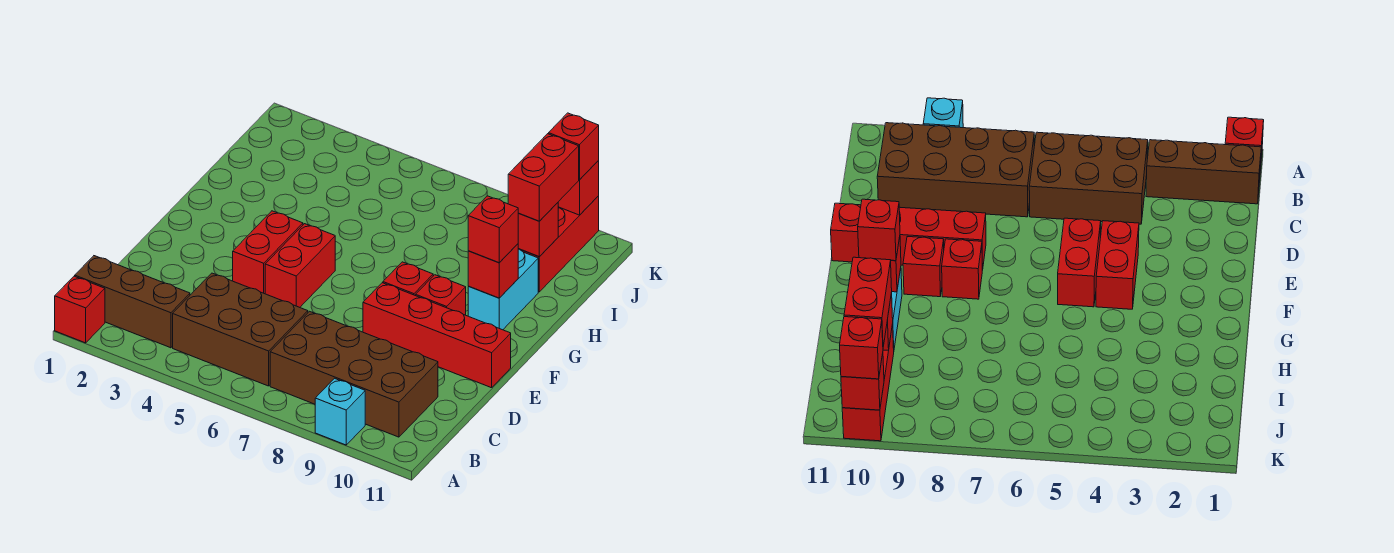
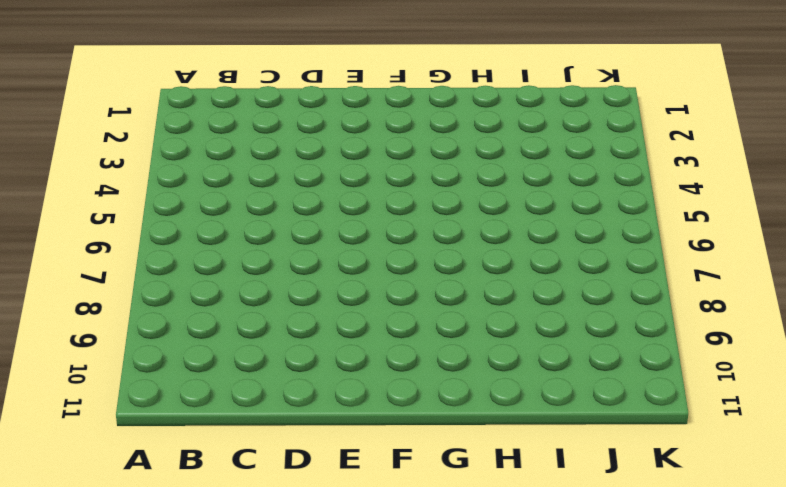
none -> red 1x1 brick [55,276,105,343]
none -> cyan 1x1 brick [315,378,365,445]
none -> brown 1x3 brick [75,256,190,348]

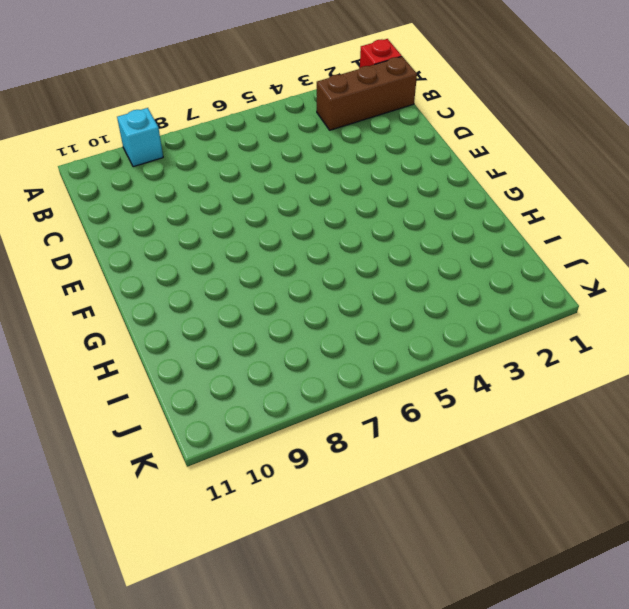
none -> brown 2x3 brick [173,273,308,386]
none -> brown 2x4 brick [270,311,438,437]
none -> red 1x2 brick [233,211,303,294]

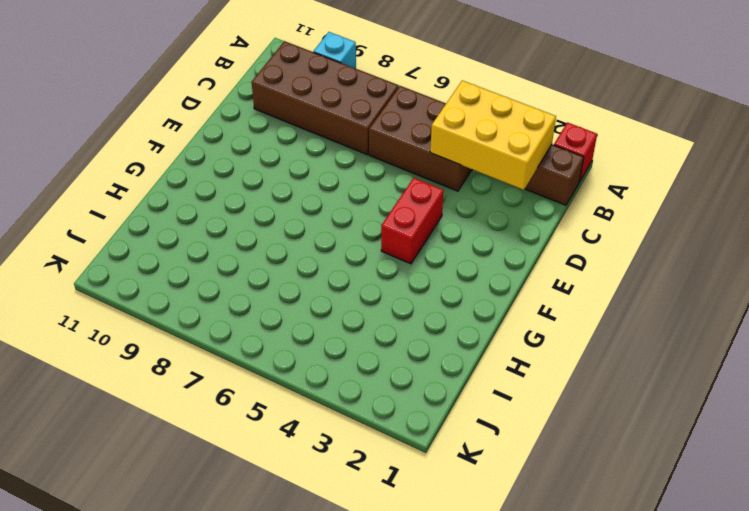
yellow 2x3 brick [430,81,556,190] -> none
none -> red 1x2 brick [265,224,335,307]
none -> red 1x4 brick [363,283,511,388]
none -> red 1x1 brick [383,262,433,296]

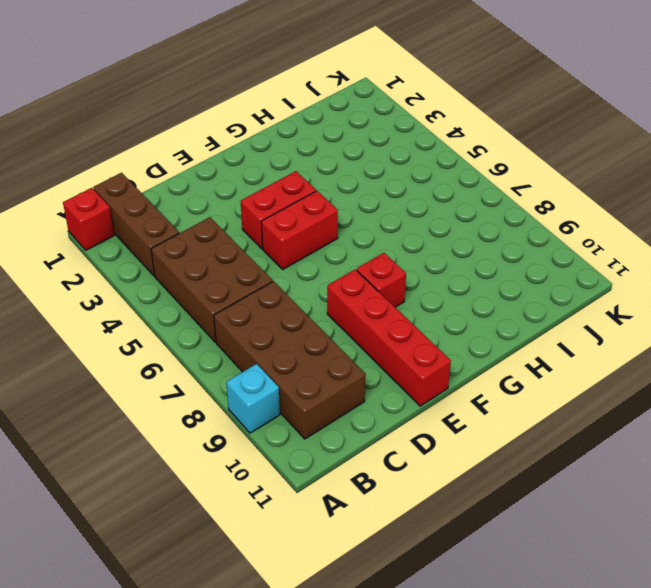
none -> red 1x1 brick [416,275,466,315]
none -> cyan 1x2 brick [468,249,538,330]
none -> red 1x3 brick [520,196,599,292]

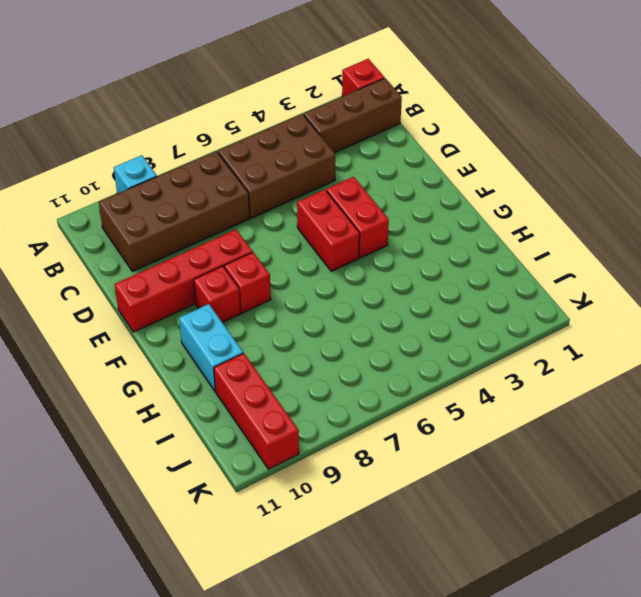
none -> red 1x1 brick [468,244,518,298]
none -> red 1x1 brick [518,203,558,257]
none -> red 1x1 brick [558,161,599,215]

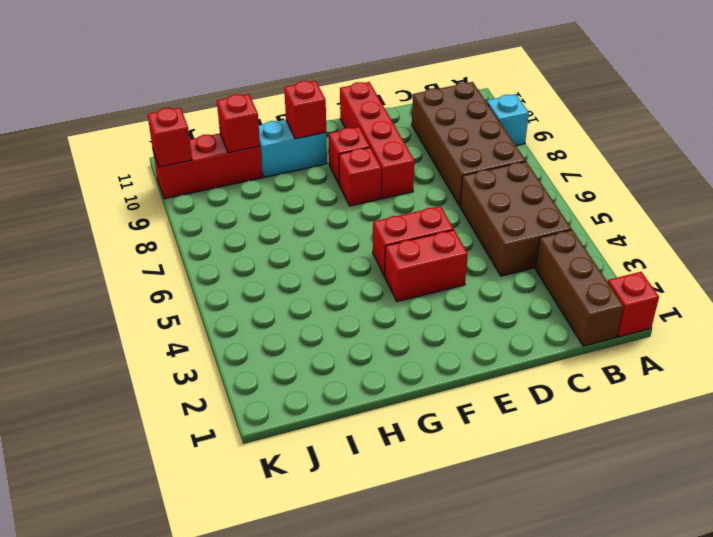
none -> red 1x1 brick [468,196,518,263]
none -> red 1x2 brick [508,134,579,221]
none -> red 1x1 brick [549,113,599,180]

